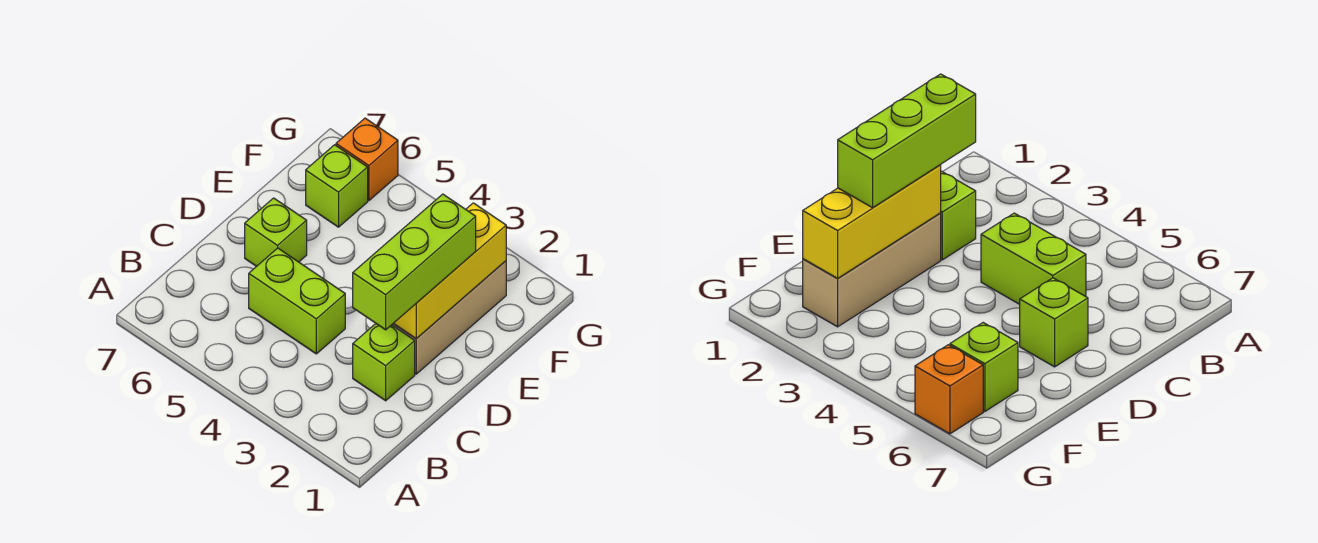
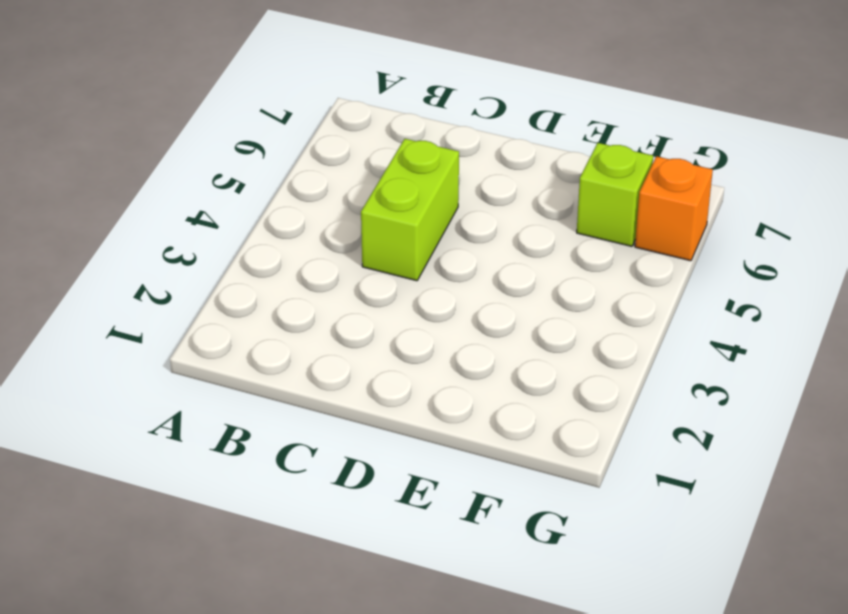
none -> lime 1x1 brick [353,324,415,401]
none -> tan 1x3 brick [392,261,506,374]

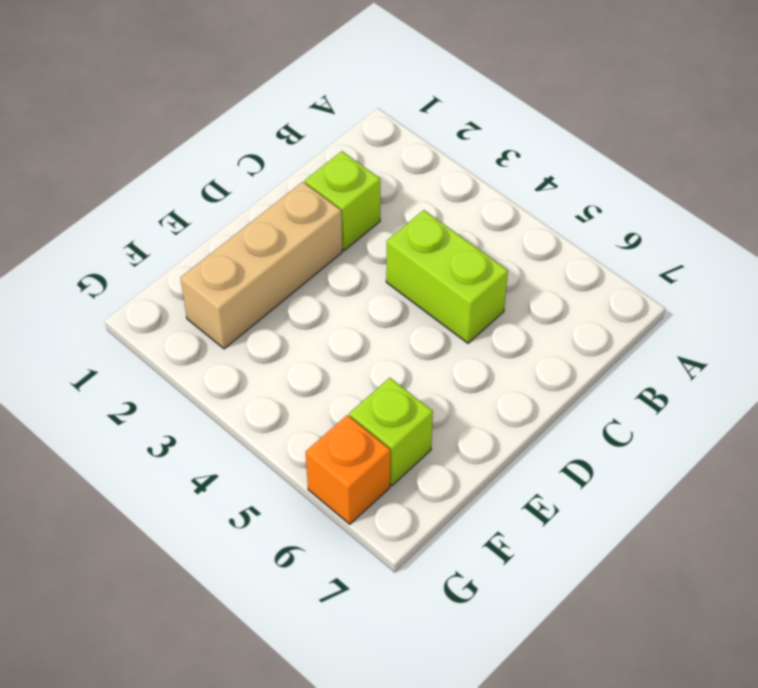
none -> lime 1x1 brick [245,198,307,266]
none -> yellow 1x3 brick [393,203,506,339]

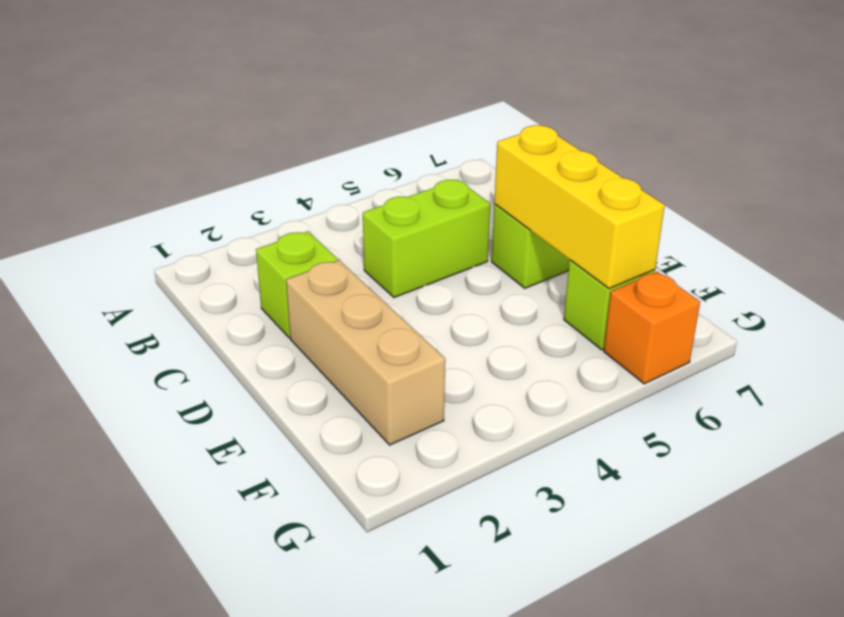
yellow 1x3 brick [494,125,665,289] -> yellow 1x3 brick moved to [393,203,506,339]
none -> lime 1x3 brick [353,194,476,330]

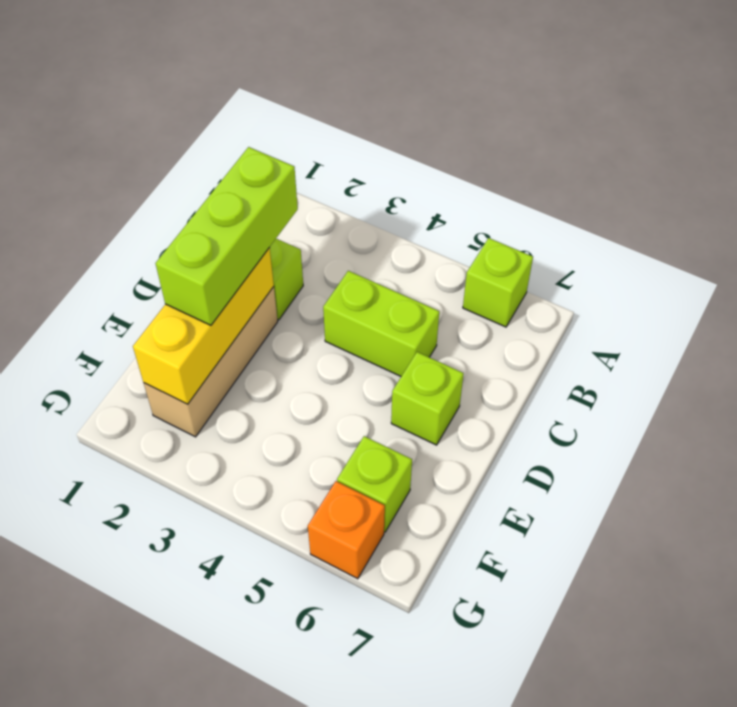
lime 1x1 brick [463,238,533,327] -> none

